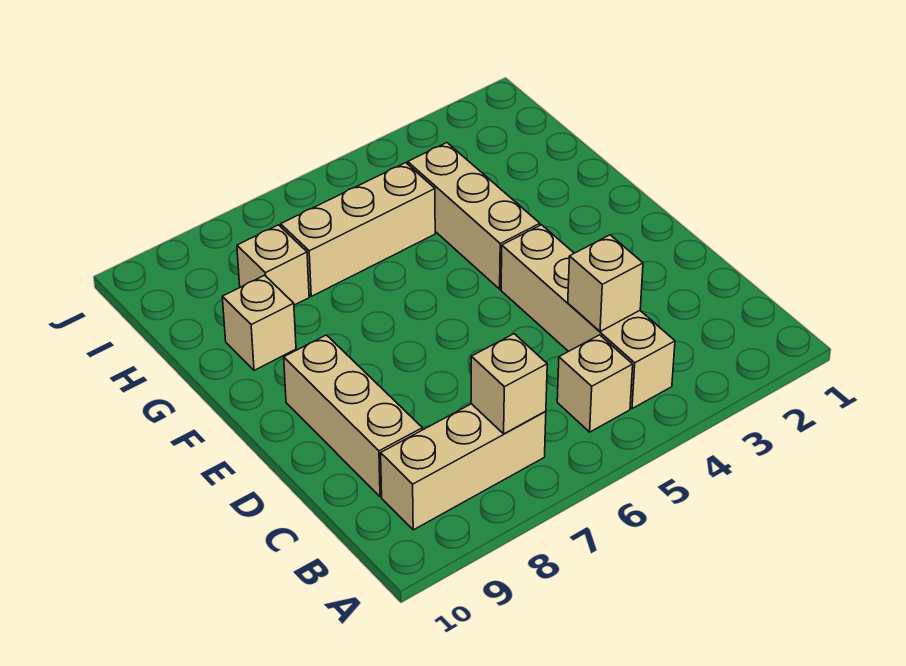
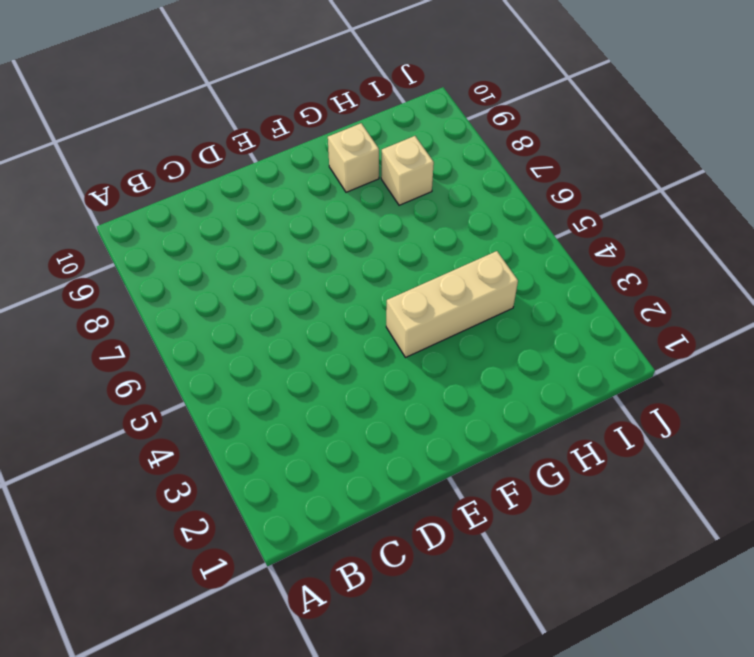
none -> tan 1x4 brick [501,225,675,409]
none -> tan 1x1 brick [557,335,633,432]

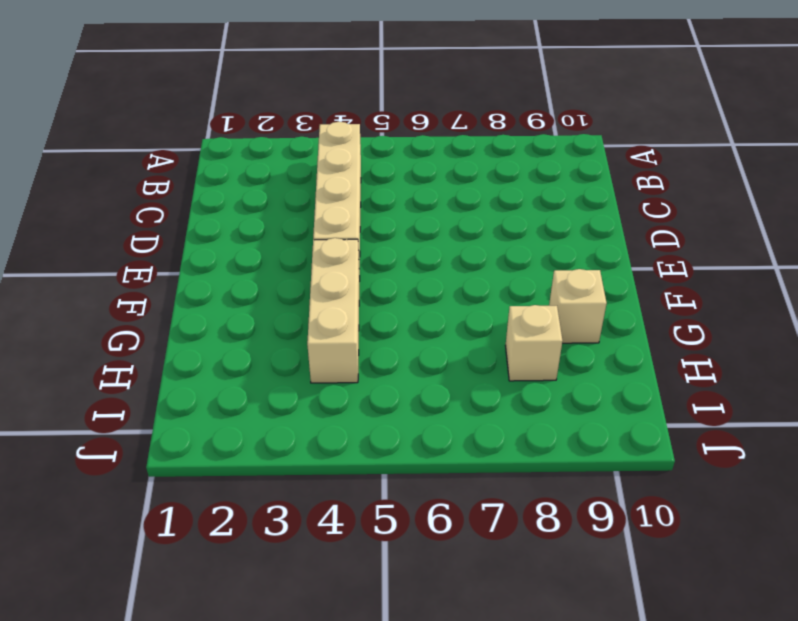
none -> tan 1x1 brick [557,335,633,432]
none -> tan 1x3 brick [381,404,546,530]

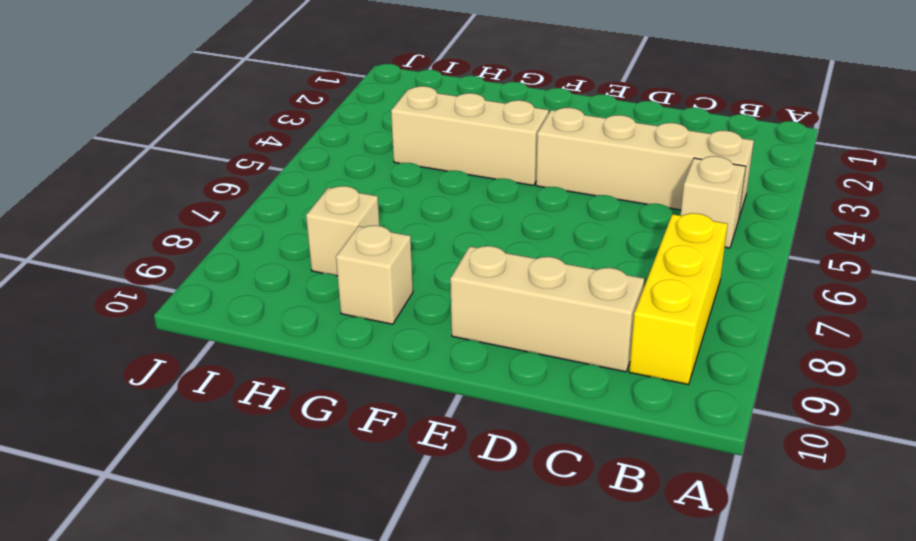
yellow 1x3 brick [629,213,728,385] -> tan 1x3 brick [381,404,546,530]
none -> tan 1x3 brick [281,163,435,296]
none -> tan 1x1 brick [471,334,547,434]

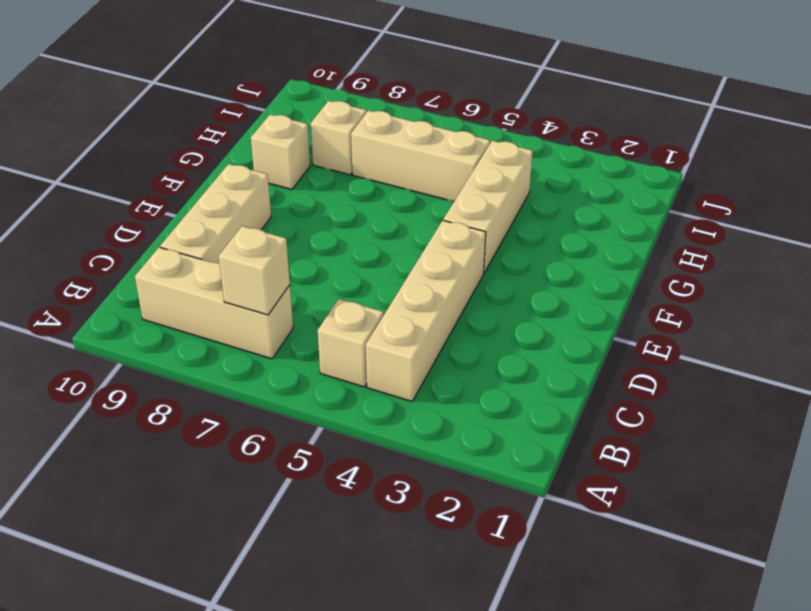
none -> tan 1x1 brick [568,235,643,332]

